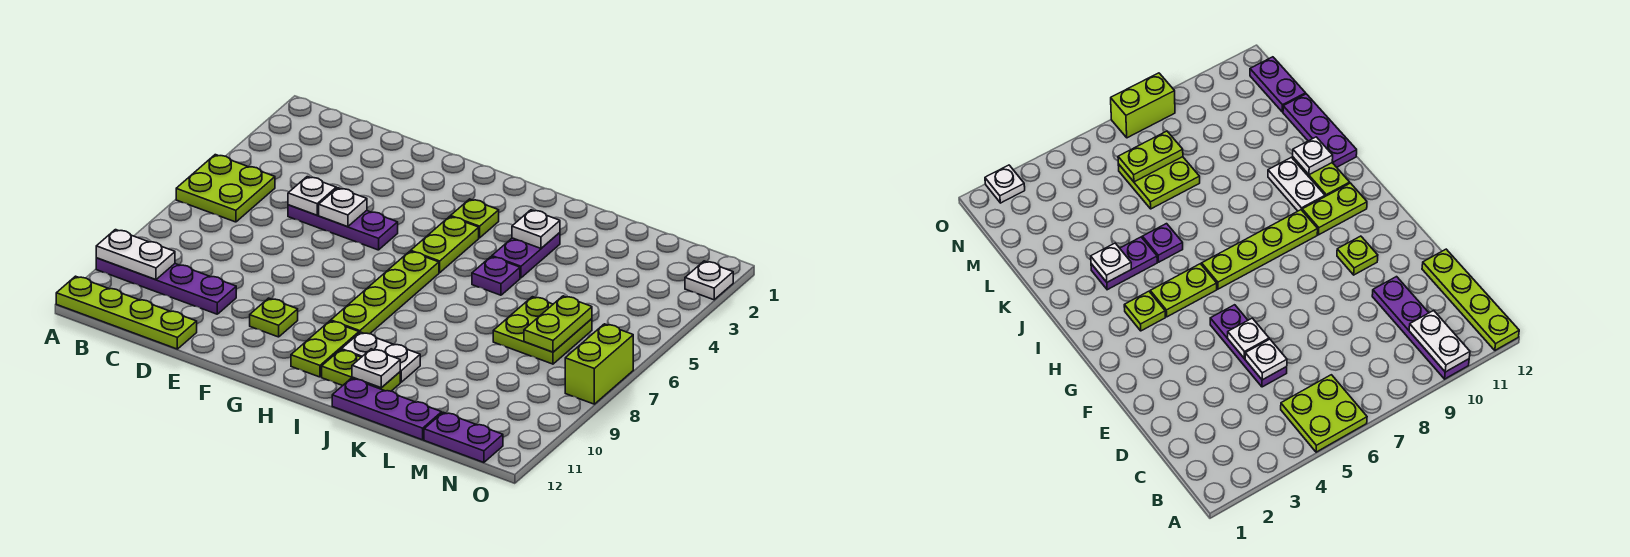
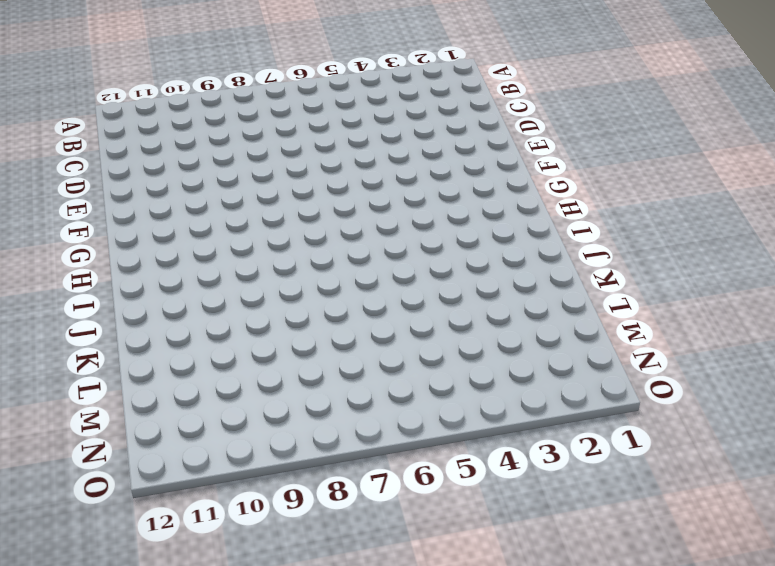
none -> lime 2x2 plate [176,155,275,222]
none -> purple 1x4 plate [96,258,236,314]
none -> lime 1x4 plate [56,276,197,349]

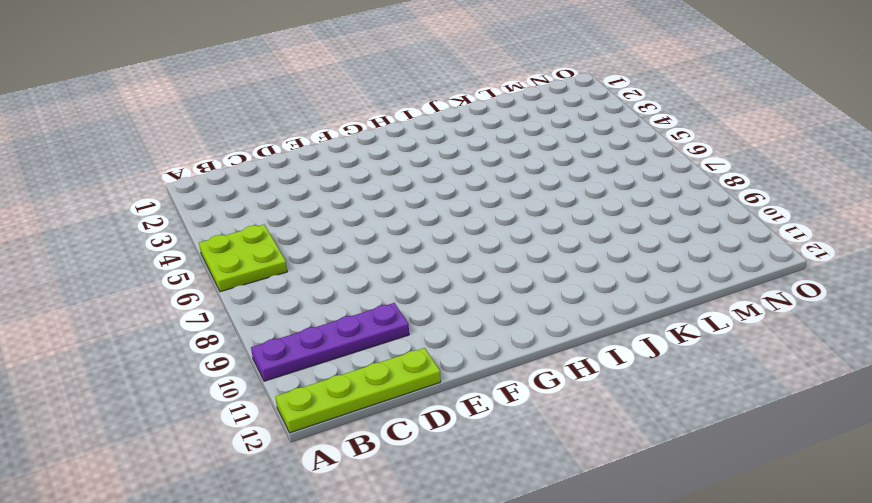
none -> purple 1x3 plate [288,205,398,250]
none -> lime 1x1 plate [250,298,298,337]
none -> lime 1x1 plate [451,199,499,238]

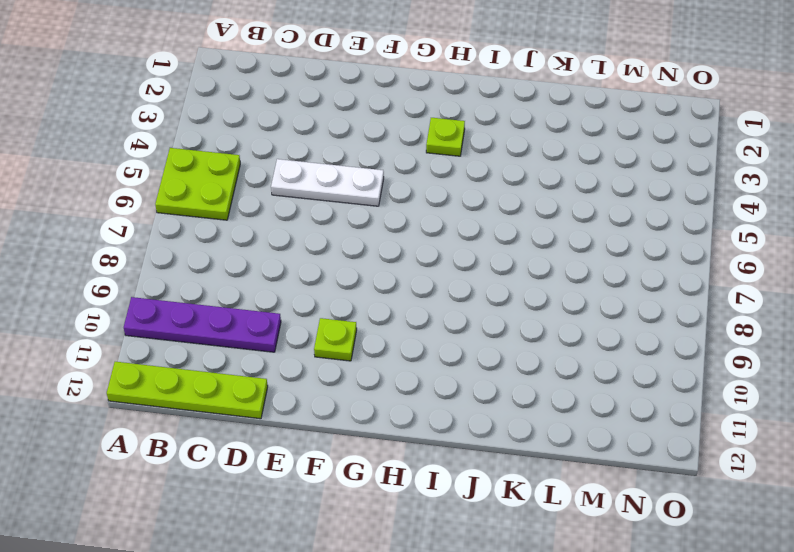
white 1x3 plate [271,159,384,206] -> purple 1x3 plate [288,205,398,250]
none -> lime 1x2 plate [411,216,479,273]
none -> lime 1x4 plate [331,251,439,334]
none -> lime 1x2 plate [291,321,359,377]

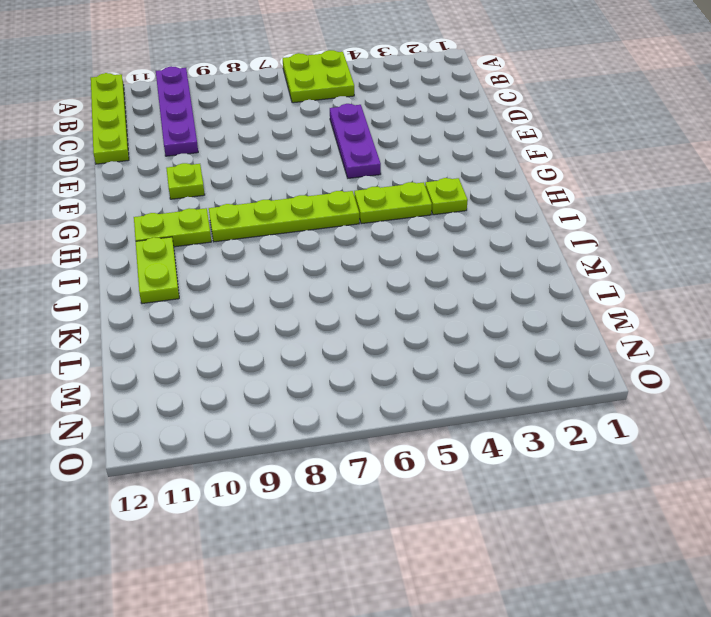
none -> white 1x2 plate [341,332,420,382]
none -> purple 1x2 plate [492,233,560,278]
none -> purple 1x1 plate [472,257,520,295]

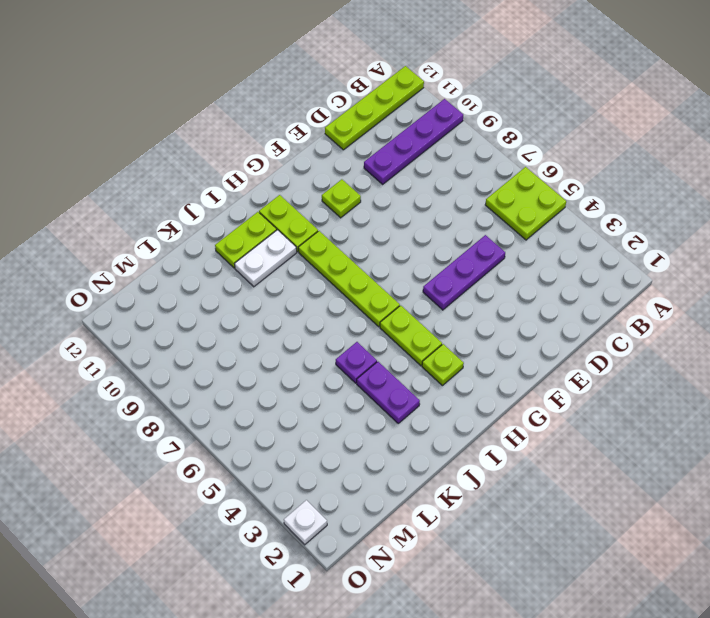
none -> purple 1x3 plate [332,378,442,440]
none -> lime 2x2 plate [493,297,592,364]
none -> purple 1x2 plate [424,412,503,462]

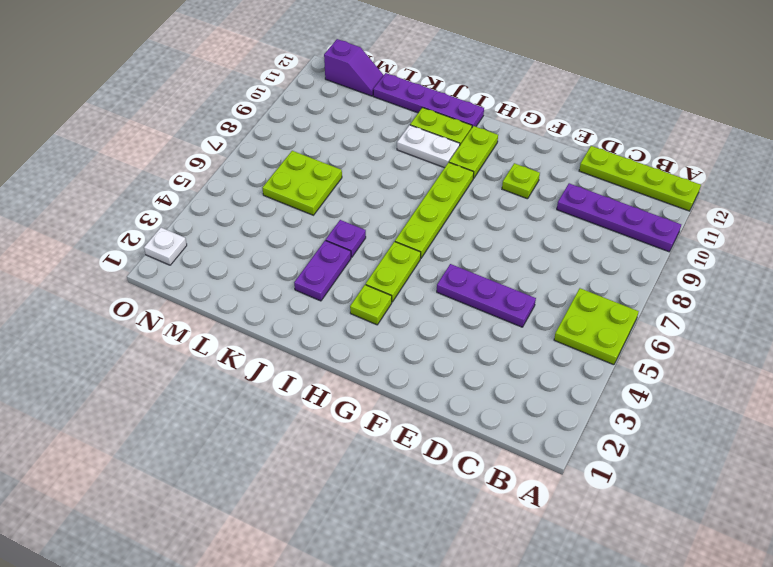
purple 1x4 plate [373,73,484,127] -> purple 1x3 plate [332,378,442,440]
purple 1x2 slope [324,39,384,96] -> purple 1x2 plate [424,412,503,462]
none -> lime 1x2 brick [565,324,633,404]
none -> white 1x2 plate [96,230,175,280]
none -> white 1x1 plate [288,177,336,215]

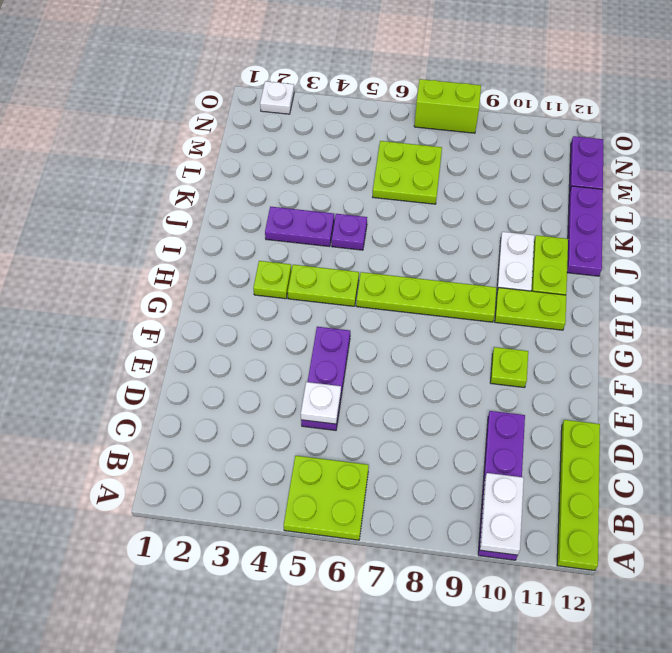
none -> white 1x1 plate [319,188,367,227]
none -> white 1x1 plate [512,210,560,248]
none -> white 1x1 plate [352,349,400,388]

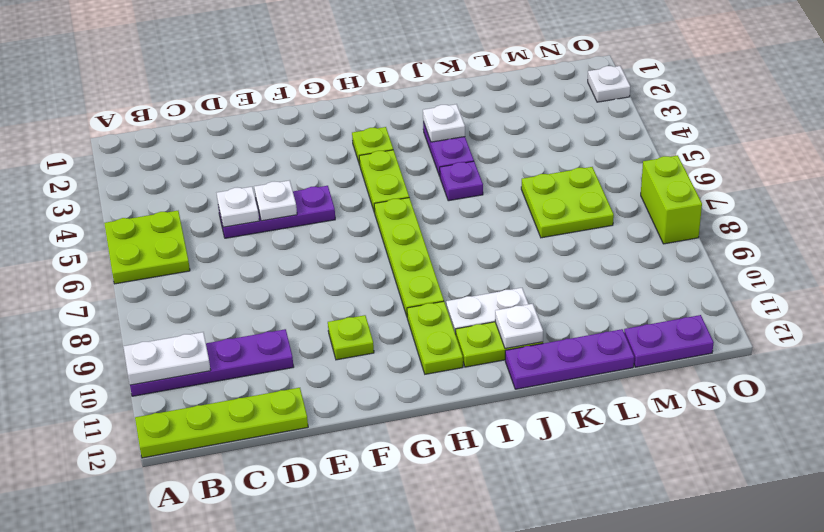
none -> lime 1x2 plate [524,296,592,352]

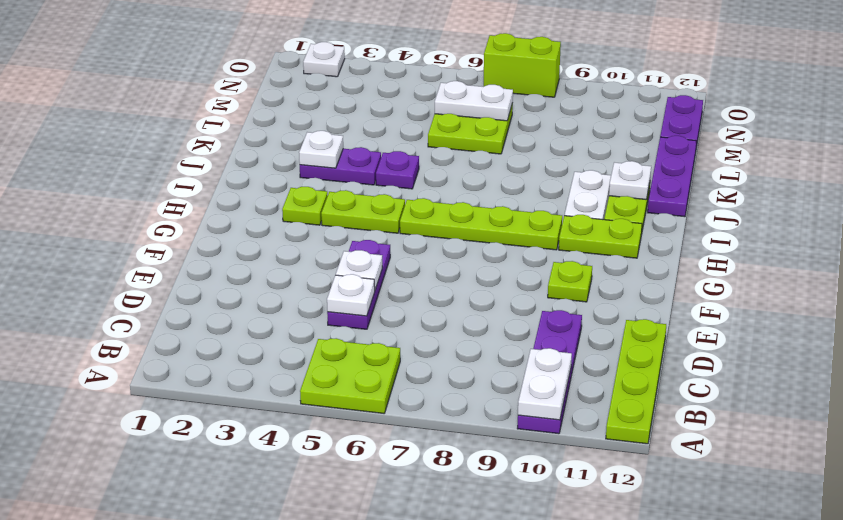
white 1x2 plate [435,81,513,121] -> lime 1x2 plate [524,296,592,352]

